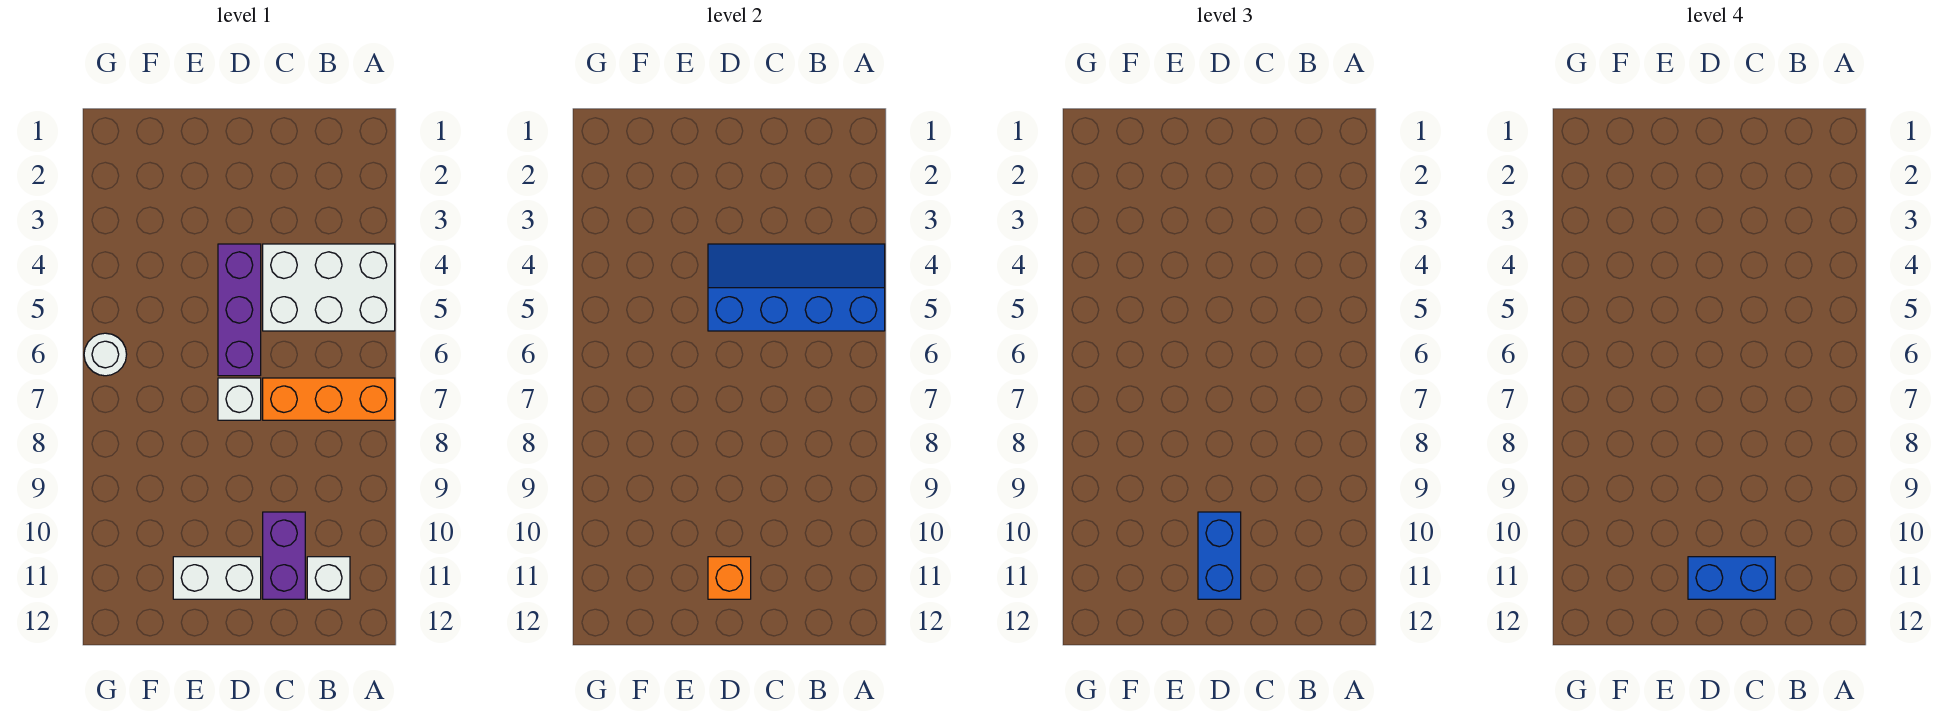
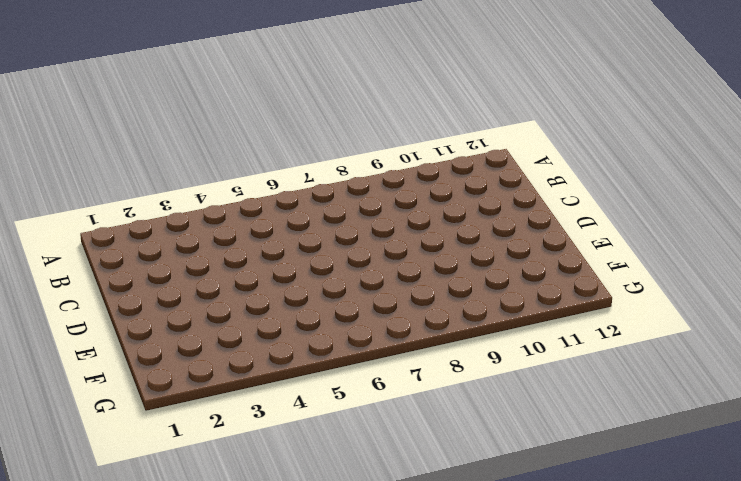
none -> white 2x3 brick [263,244,395,331]
none -> orange 1x3 brick [263,378,395,420]
none -> white 1x1 brick [307,557,350,599]

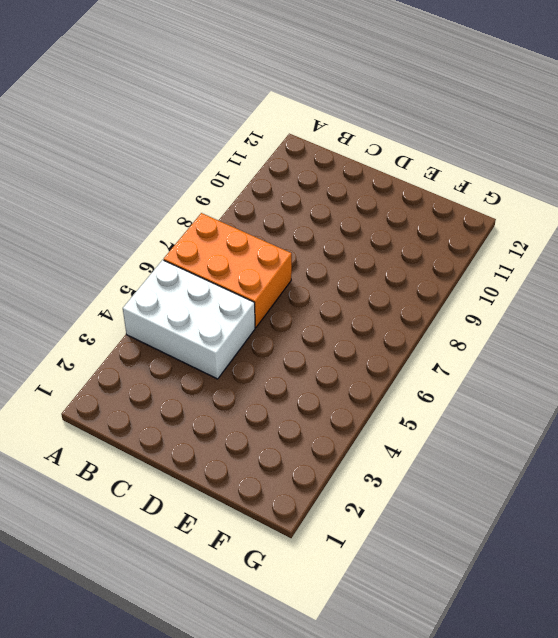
orange 2x3 brick [164,213,292,328] -> orange 1x3 brick [263,378,395,420]
none -> white 1x1 brick [307,557,350,599]
none -> purple 1x2 brick [263,512,305,599]
none -> purple 1x3 brick [218,244,261,376]

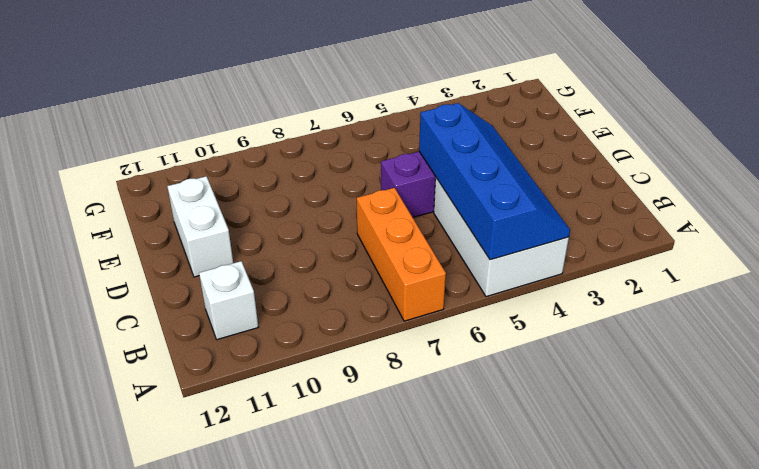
none -> purple 1x2 brick [263,512,305,599]
none -> white 1x1 brick [218,378,261,420]
none -> white 1x1 round brick [84,333,127,376]

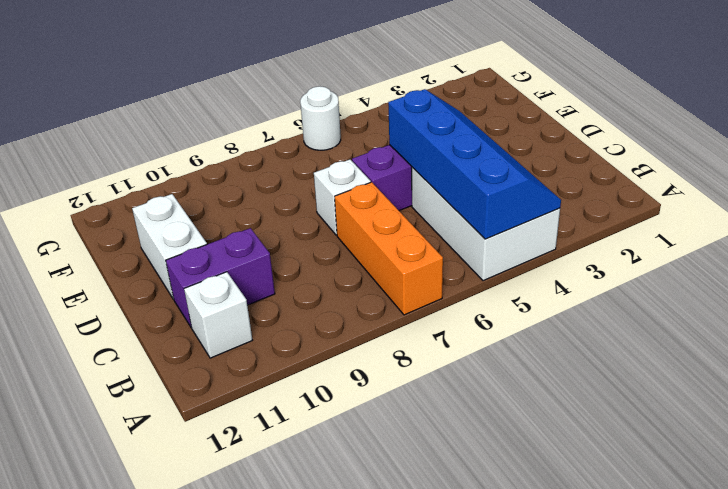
none -> orange 1x1 brick [708,557,751,599]
none -> blue 1x2 brick [1198,512,1241,599]
none -> blue 1x2 brick [1688,557,1775,599]

